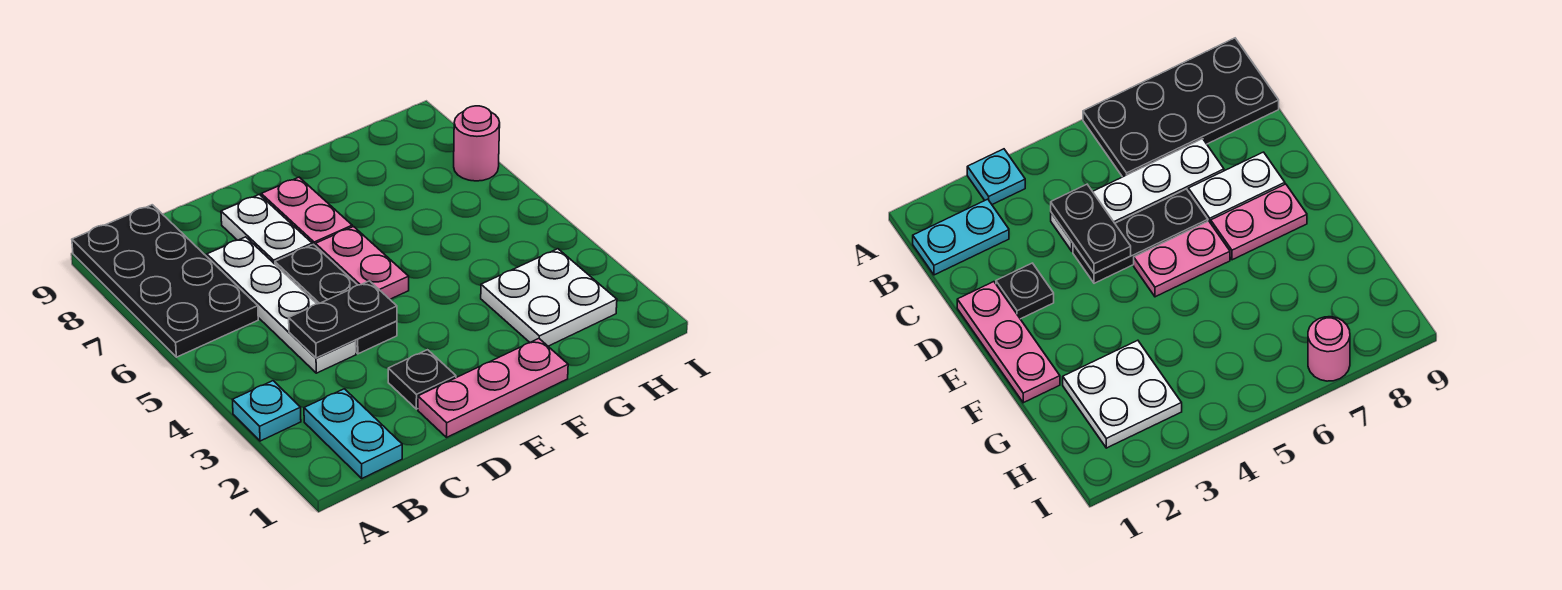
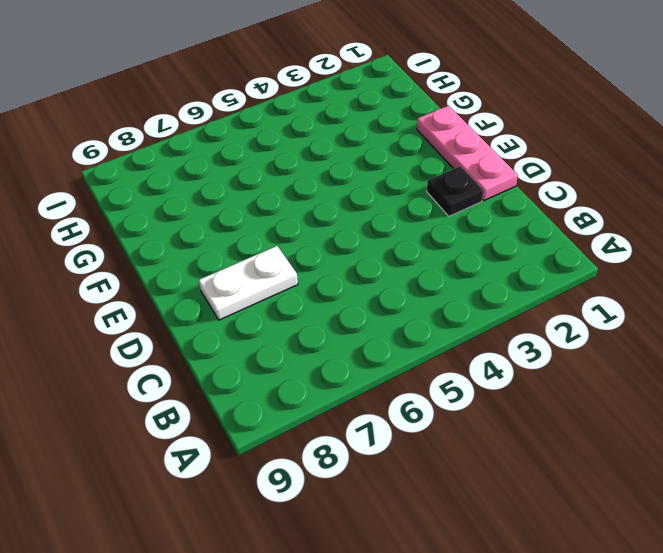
none -> cyan 1x1 plate [232,381,301,441]
none -> black 2x4 plate [72,205,258,357]
none -> cyan 1x2 plate [304,389,402,478]

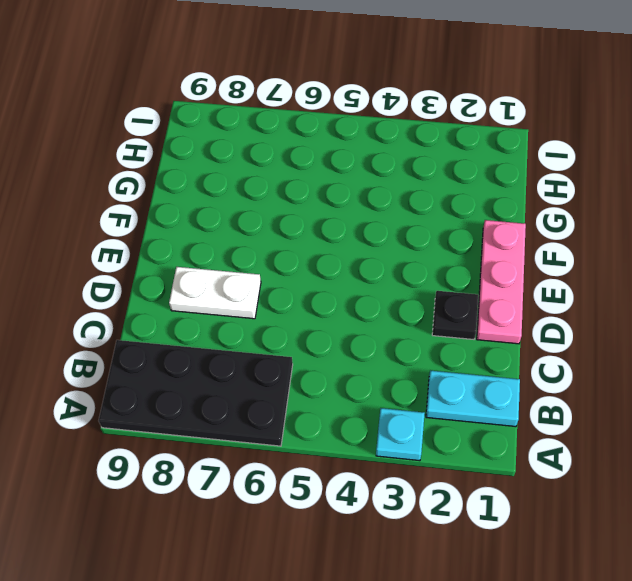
none -> white 1x4 plate [207,237,356,373]
none -> black 1x3 plate [275,244,397,354]
none -> pink 1x2 plate [315,227,409,299]

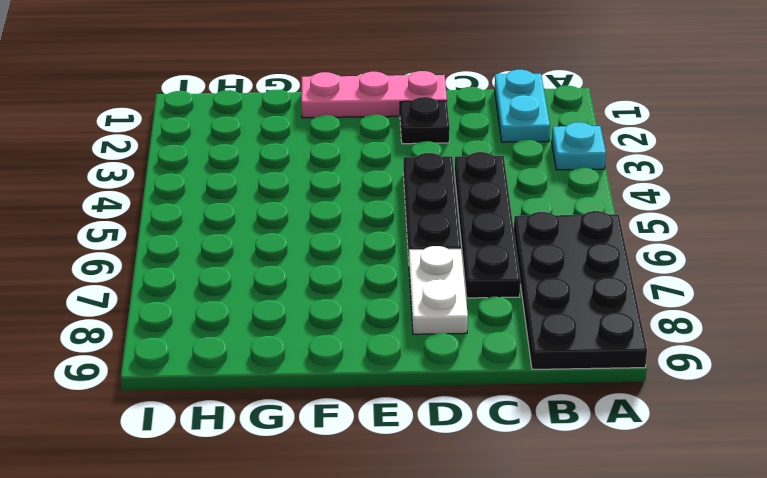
black 1x4 plate [454,152,520,298] -> white 1x4 plate [207,237,356,373]
none -> pink 1x2 plate [315,227,409,299]
none -> pink 1x2 plate [261,177,352,245]
none -> white 2x2 plate [481,249,617,346]

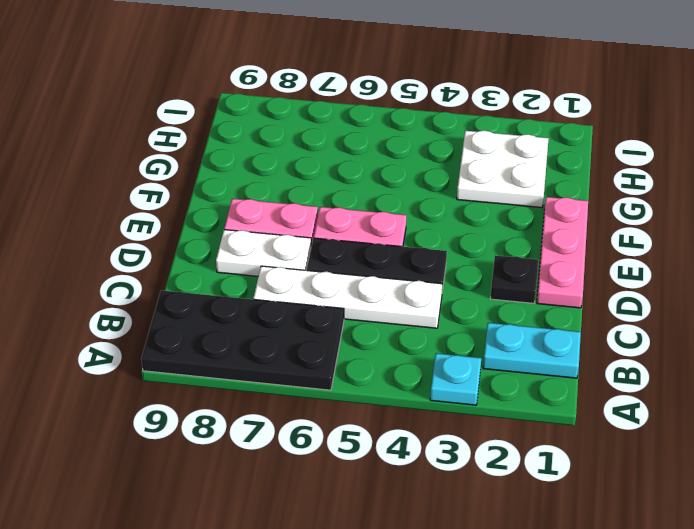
none -> pink 1x1 round brick [454,106,500,181]
none -> black 1x2 plate [289,281,397,358]

